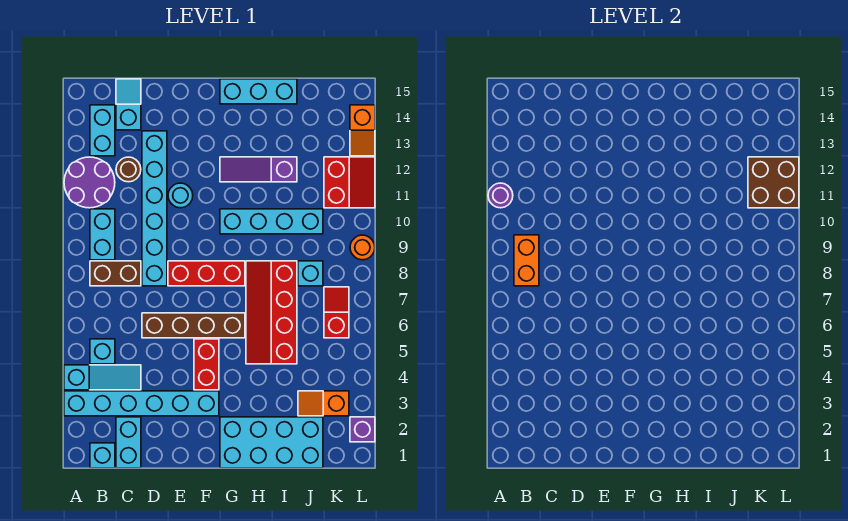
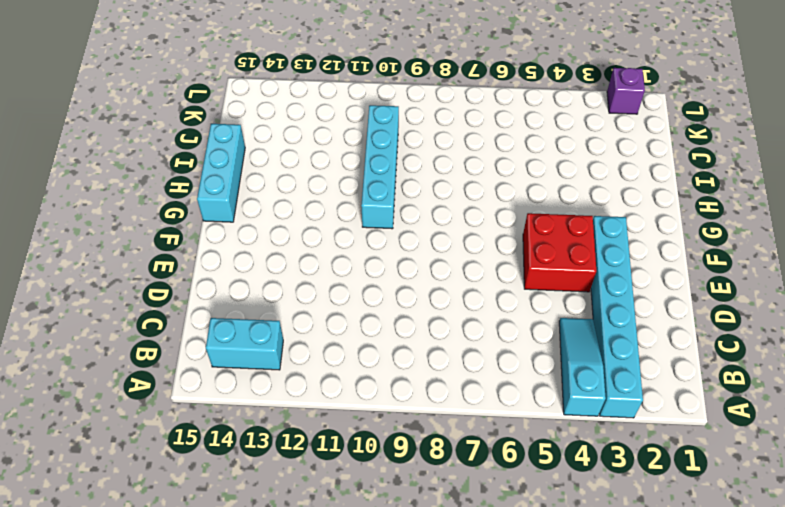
red 2x2 brick [523,213,596,292] -> red 1x2 brick [194,339,219,390]
none -> purple 2x2 round brick [64,157,115,208]
none -> cyan 1x1 brick [90,443,115,468]
none -> cyan 1x1 brick [90,339,115,364]
none -> brown 1x2 brick [90,261,141,286]

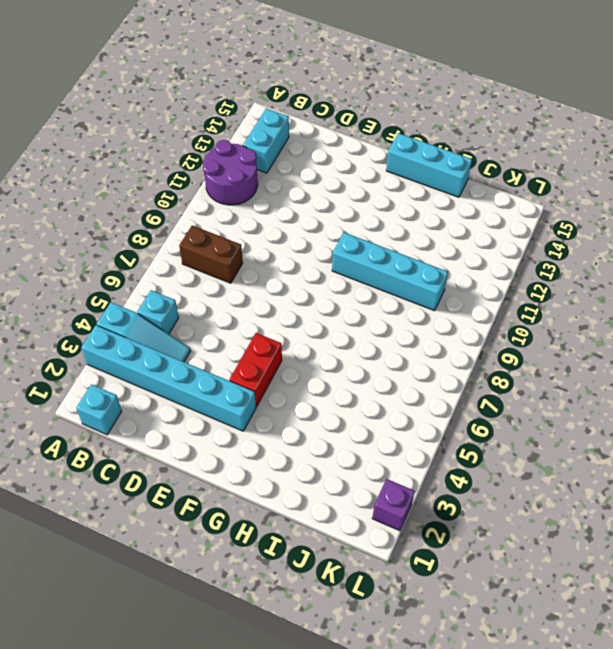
none -> cyan 1x2 brick [90,209,115,260]
none -> cyan 1x2 brick [116,417,141,468]
none -> brown 1x1 round brick [116,157,141,182]
none -> cyan 1x2 slope [116,79,141,130]

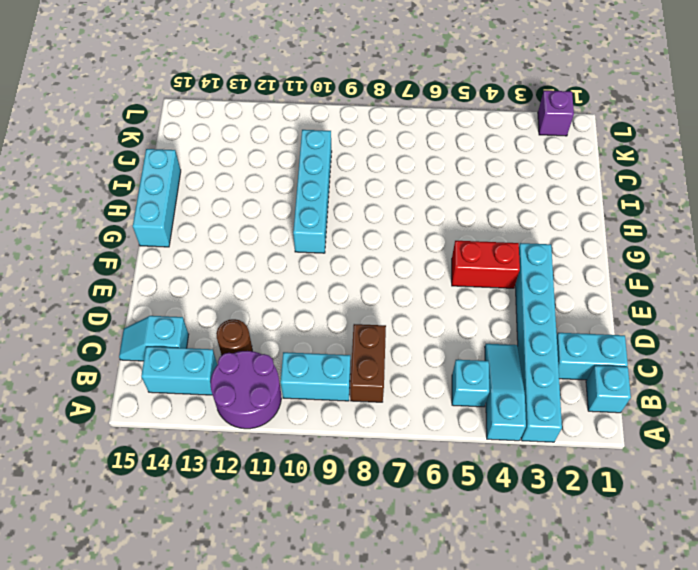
none -> brown 1x4 brick [142,313,245,338]
none -> cyan 1x6 brick [142,131,167,286]
none -> red 1x3 brick [168,261,245,286]
none -> cyan 1x1 round brick [168,183,193,208]

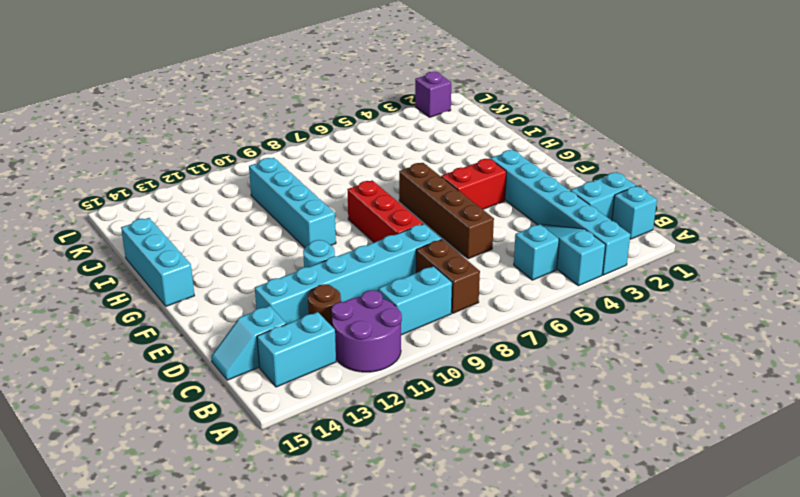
none -> cyan 2x4 brick [220,417,323,468]
none -> purple 1x3 slope [220,157,297,182]
none -> red 2x4 slope [246,261,297,364]
none -> orange 1x2 slope [298,391,349,416]

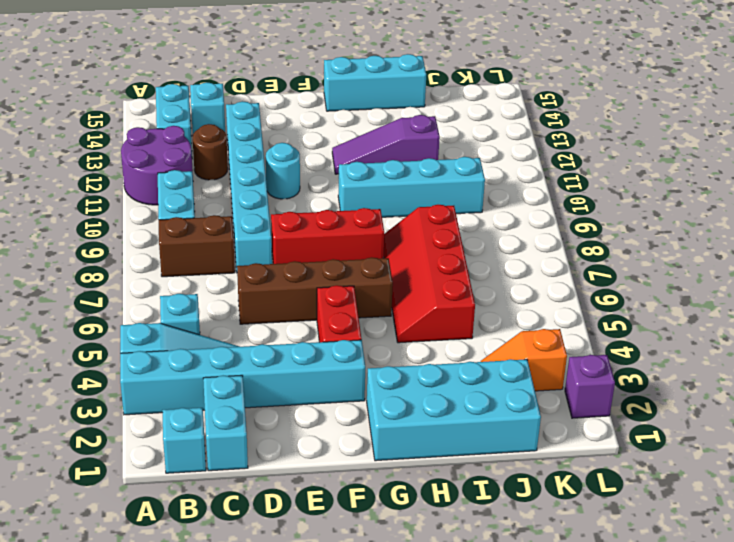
none -> cyan 1x1 brick [298,261,323,286]
none -> red 1x2 slope [324,287,349,338]
none -> red 2x2 slope [324,157,375,208]
none -> orange 1x1 round brick [350,235,375,260]

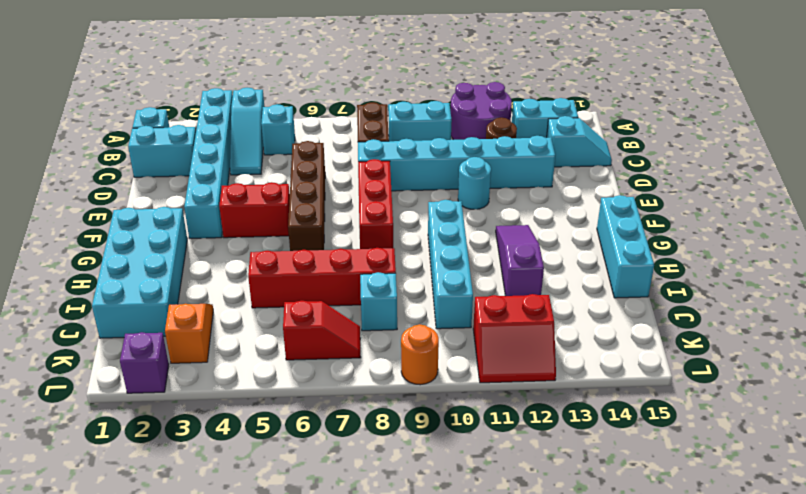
none -> orange 1x2 slope [350,105,375,156]
none -> purple 1x1 round brick [488,183,513,208]
none -> orange 1x2 brick [514,235,539,286]
none -> brown 2x2 brick [748,157,799,208]

